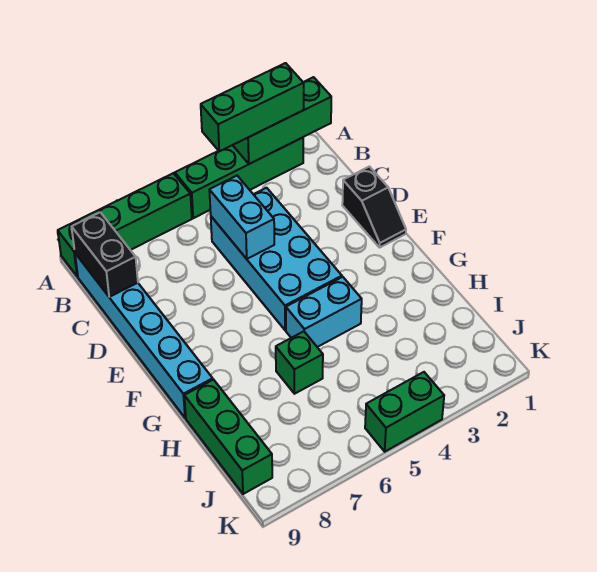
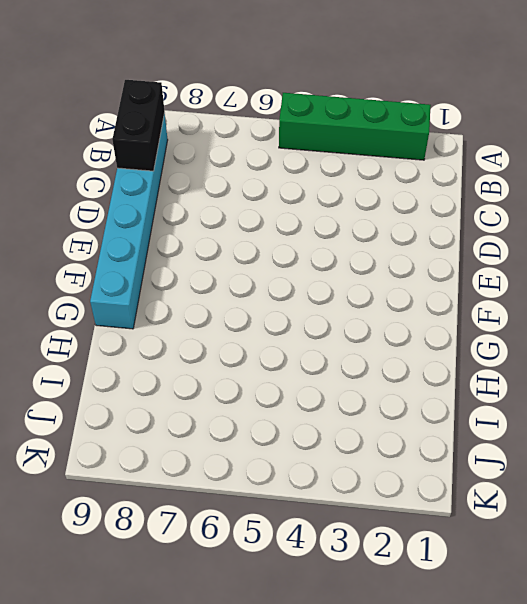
none -> green 1x4 brick [58,173,192,277]
none -> cyan 2x4 brick [211,188,342,330]
none -> black 1x2 slope [342,167,406,247]

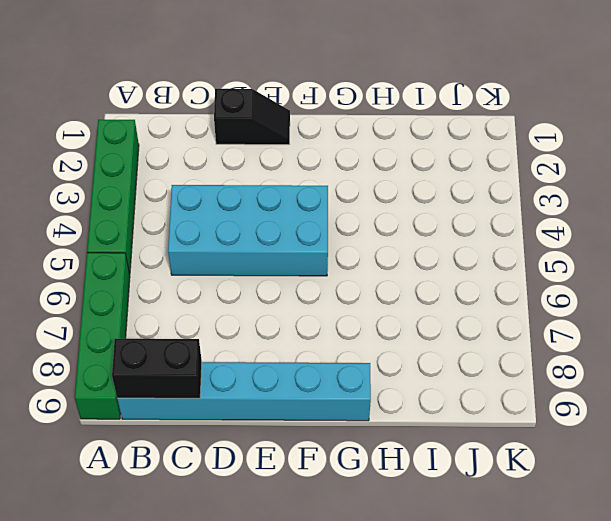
none -> cyan 1x2 brick [286,277,362,347]
none -> green 1x1 brick [276,331,323,394]
none -> green 1x3 brick [184,380,272,494]

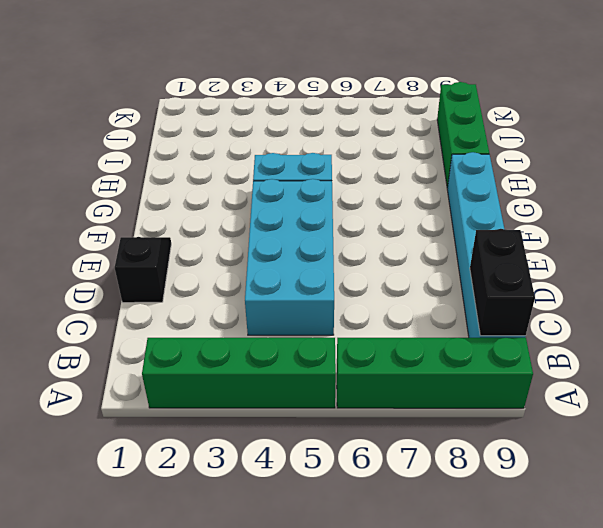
none -> green 1x1 brick [276,331,323,394]
none -> green 1x2 brick [365,372,444,452]
none -> green 1x3 brick [233,77,331,164]

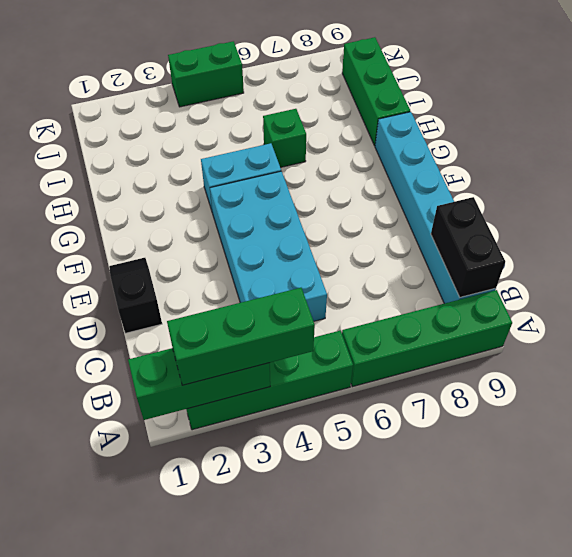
none -> cyan 1x2 brick [209,176,274,259]

